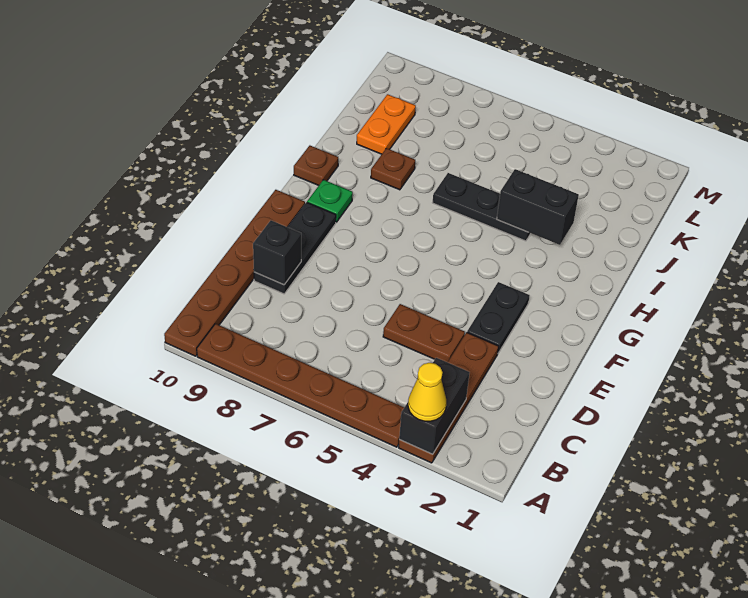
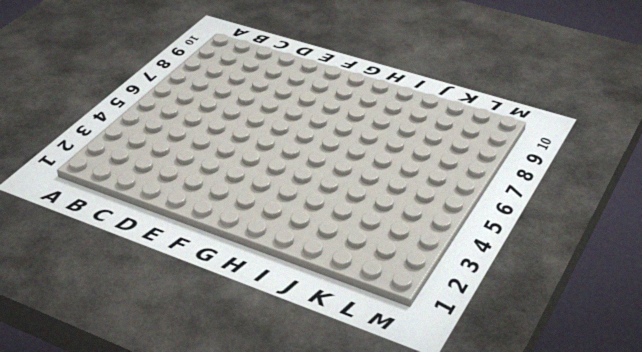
none -> brown 1x4 plate [399,332,499,463]
none -> brown 1x6 plate [197,324,404,447]
none -> brown 1x6 plate [164,190,305,356]

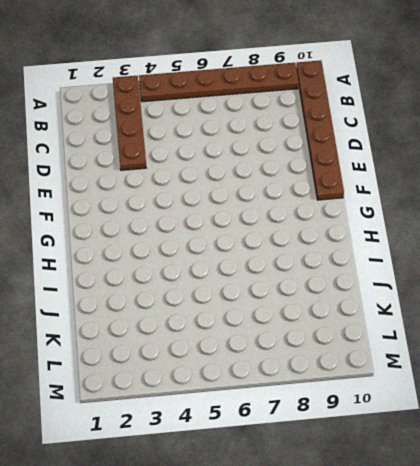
none -> brown 1x2 plate [383,304,465,362]
none -> black 1x3 plate [254,202,336,294]
none -> black 1x2 plate [467,282,530,353]

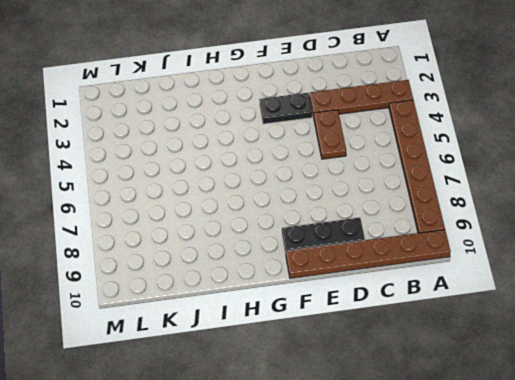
none -> green 1x1 plate [307,180,353,222]
none -> brown 1x1 plate [294,146,338,185]
none -> black 1x3 plate [432,173,531,241]

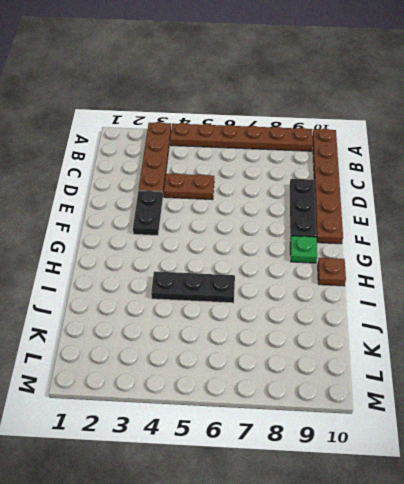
none -> brown 1x1 plate [371,148,415,190]
none -> orange 1x2 plate [357,94,416,154]
none -> black 1x2 brick [399,358,470,454]

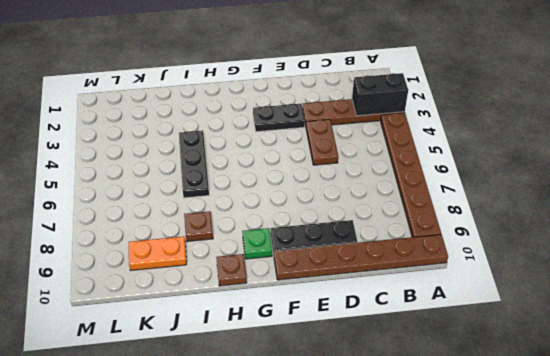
none -> black 1x1 brick [253,220,301,285]
none -> black 1x2 brick [497,169,579,245]
none -> yellow 1x1 cone [408,363,446,421]

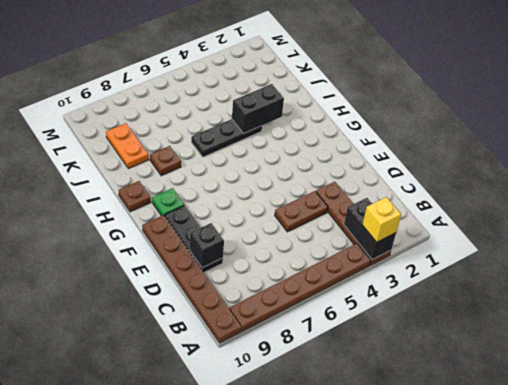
yellow 1x1 brick [362,197,401,242] -> yellow 1x1 cone [408,363,446,421]
none -> black 1x2 plate [467,282,530,353]

